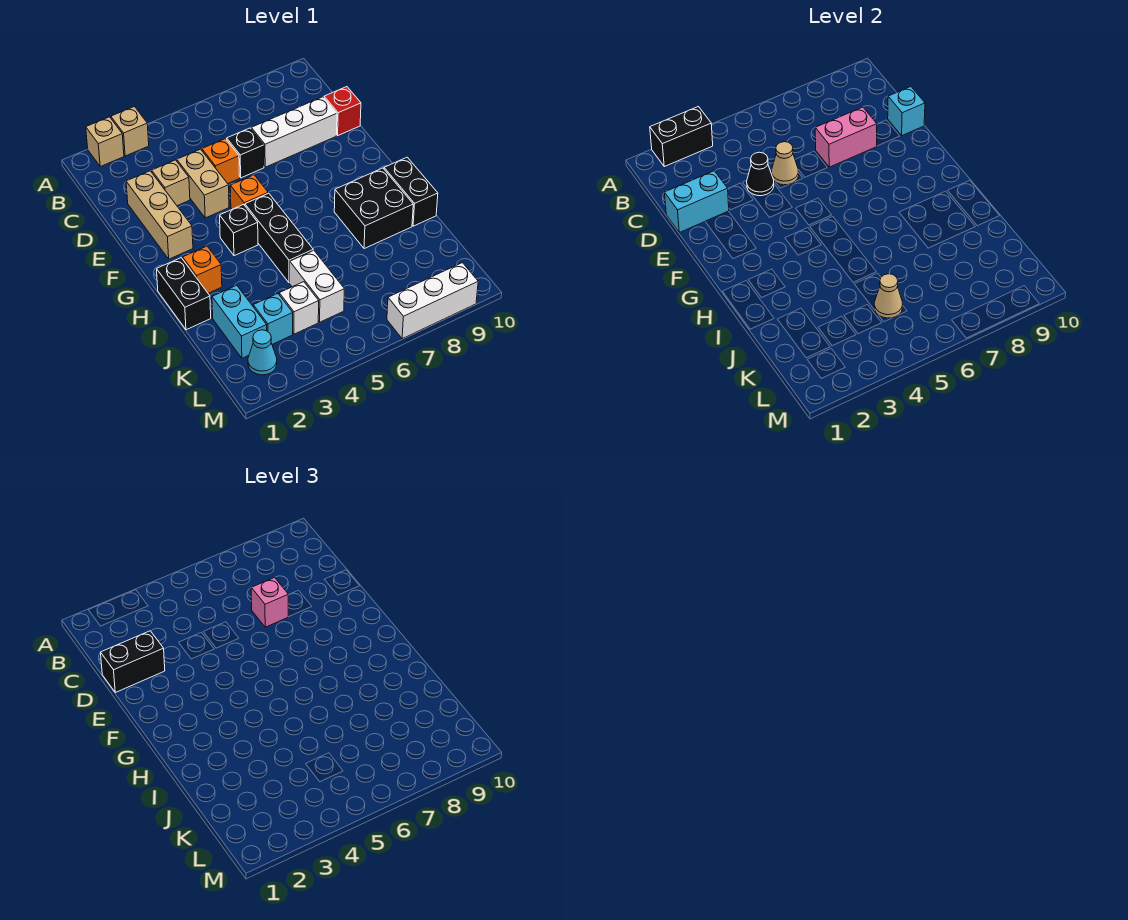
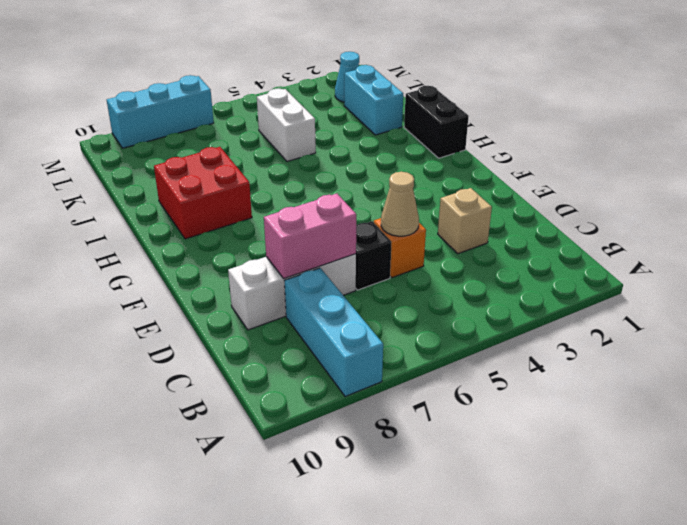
cyan 1x3 brick [285,268,383,397] -> none
red 2x2 brick [154,147,252,239] -> black 2x2 brick [334,168,413,249]
cyan 1x3 brick [107,75,214,148] -> white 1x3 brick [387,263,478,339]
none -> tan 1x1 brick [86,117,124,167]
none -> tan 1x1 brick [111,107,149,156]
none -> tan 1x3 brick [126,171,193,259]
none -> tan 1x2 brick [177,149,229,218]

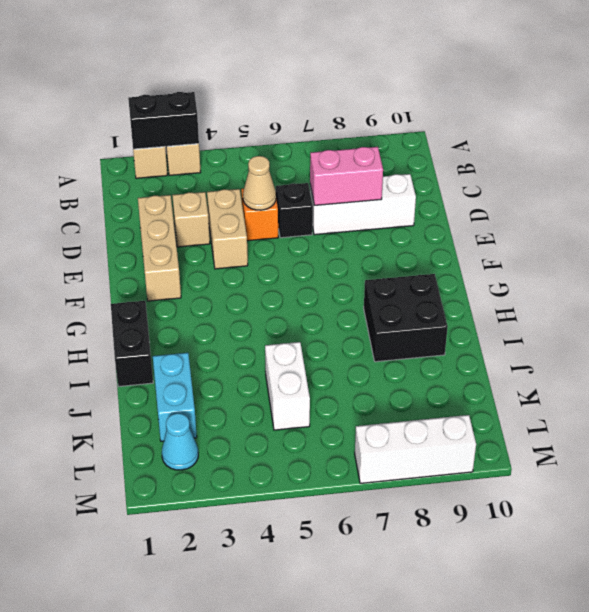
none -> red 1x1 brick [324,87,361,135]
none -> orange 1x1 brick [230,175,268,209]
none -> black 1x1 brick [220,204,258,256]
none -> black 1x3 brick [245,193,313,283]

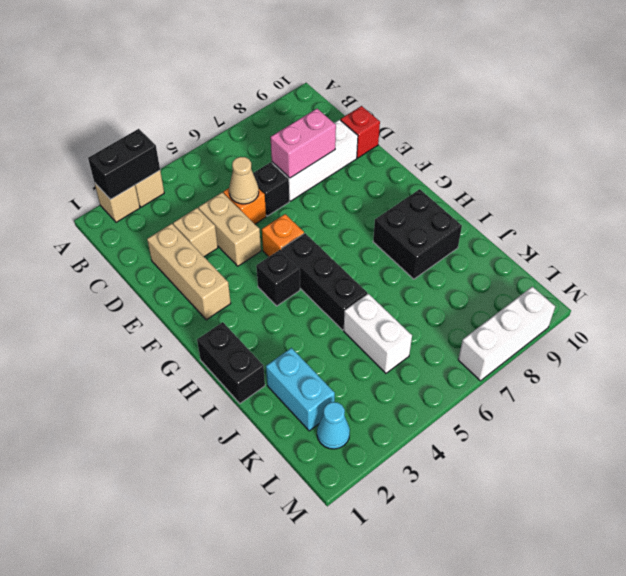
none -> orange 1x1 brick [183,246,222,293]
none -> black 1x2 brick [384,157,438,226]
none -> cyan 1x1 brick [253,294,293,344]
none -> white 1x1 brick [279,282,319,334]

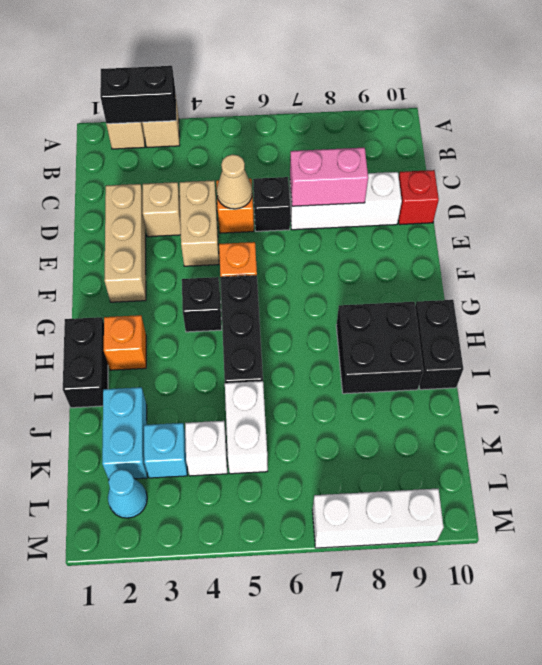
none -> cyan 1x2 brick [665,171,729,232]
none -> black 1x1 cone [747,152,774,196]
none -> cyan 1x1 brick [888,87,925,135]
none -> tan 1x1 cone [874,274,903,318]

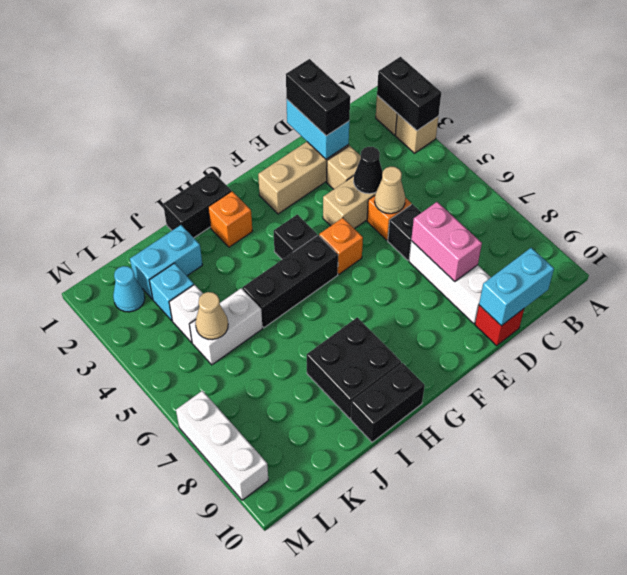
cyan 1x2 brick [479,248,554,326] -> cyan 1x1 brick [888,87,925,135]
none -> pink 1x1 brick [251,577,288,627]

